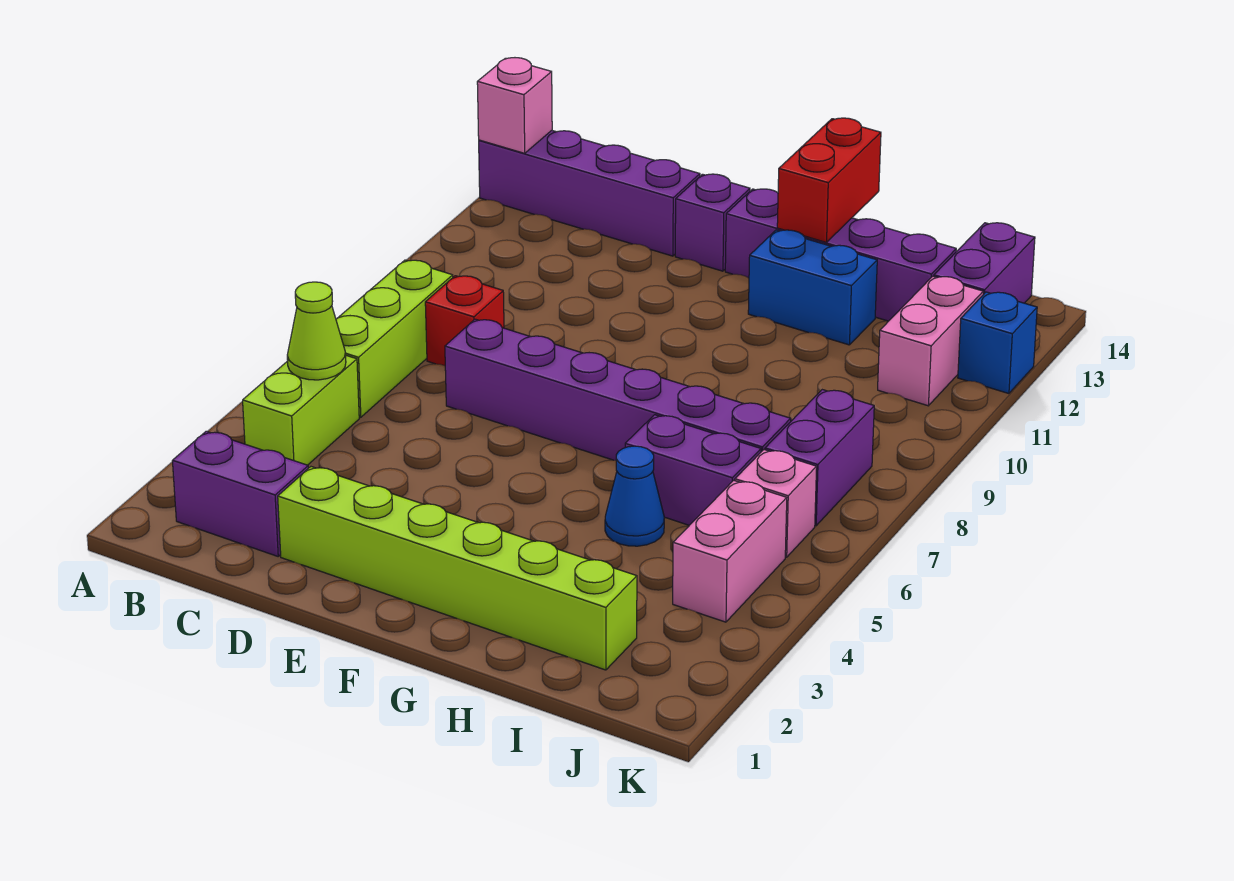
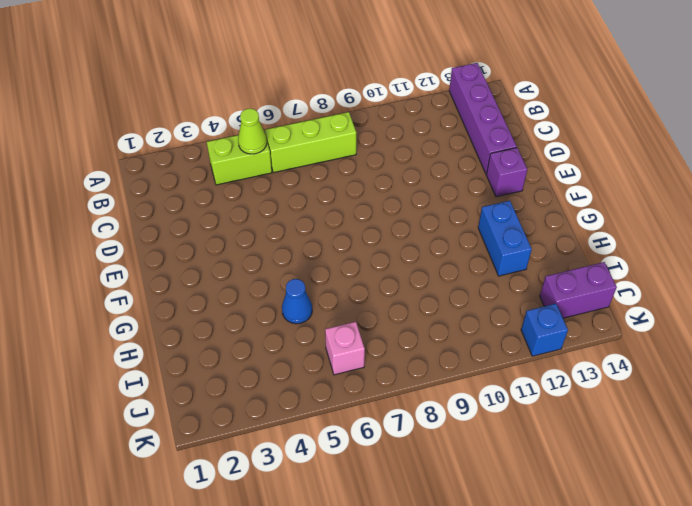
none -> purple 1x2 brick [172,431,308,556]
none -> red 1x1 brick [425,276,504,366]
none -> lime 1x6 brick [278,467,637,670]

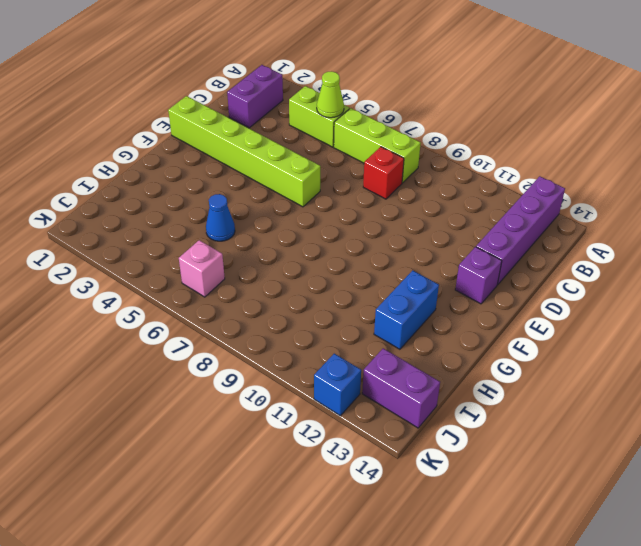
lime 1x6 brick [168,96,320,207] -> lime 1x6 brick turned to [278,467,637,670]
none -> purple 1x6 brick [445,319,791,460]
none -> purple 1x4 brick [725,189,956,321]
none -> purple 1x2 brick [625,415,761,525]

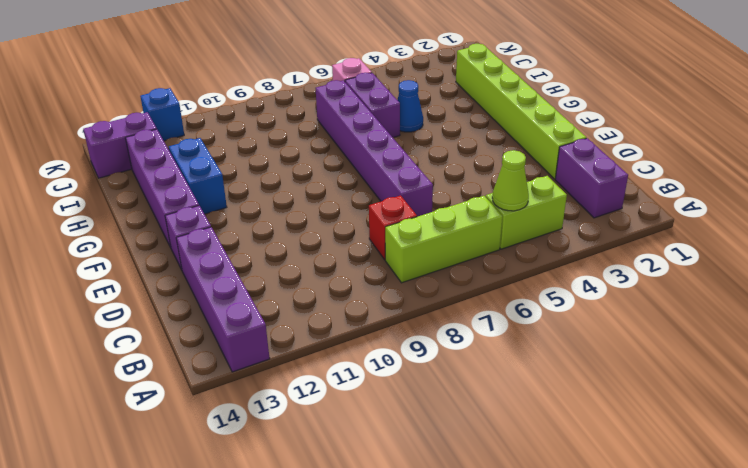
none -> pink 1x2 brick [673,480,787,622]
none -> purple 1x2 brick [765,390,874,526]
none -> pink 1x2 brick [878,276,983,406]

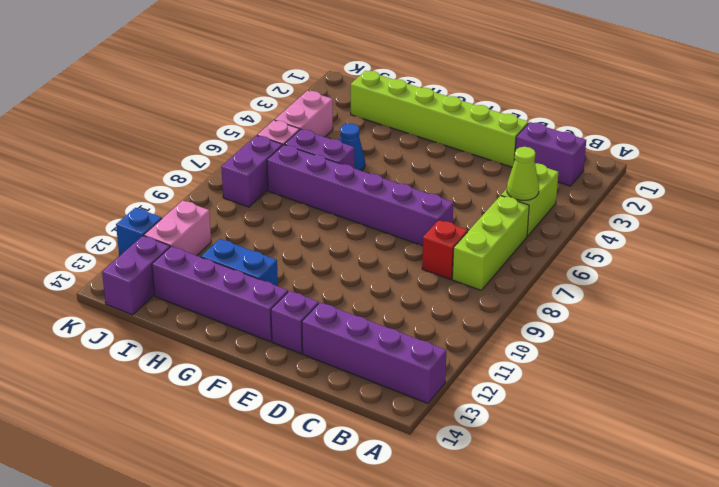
none -> pink 1x1 brick [477,58,552,153]
none -> red 1x2 brick [777,118,881,242]

